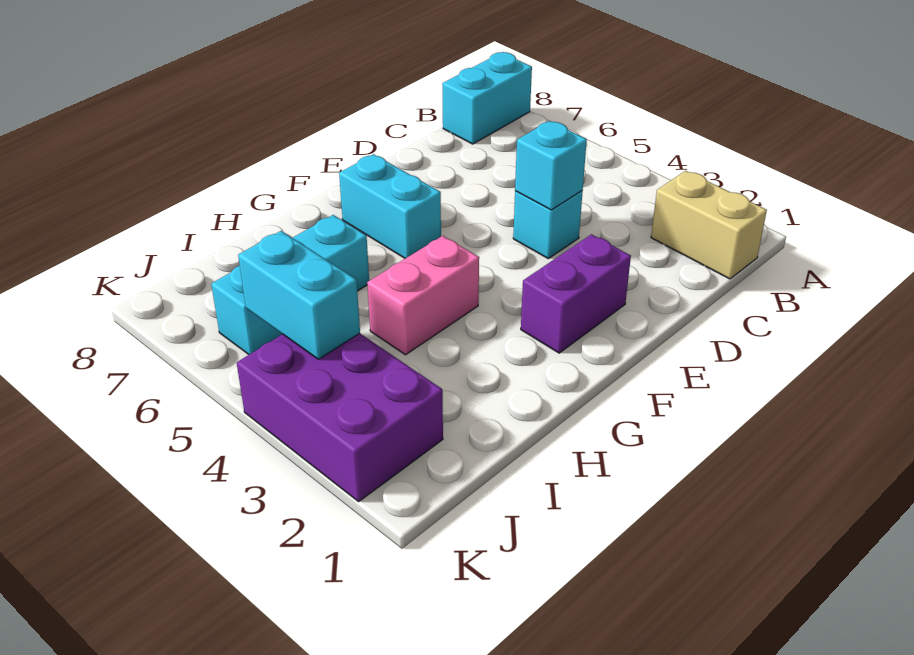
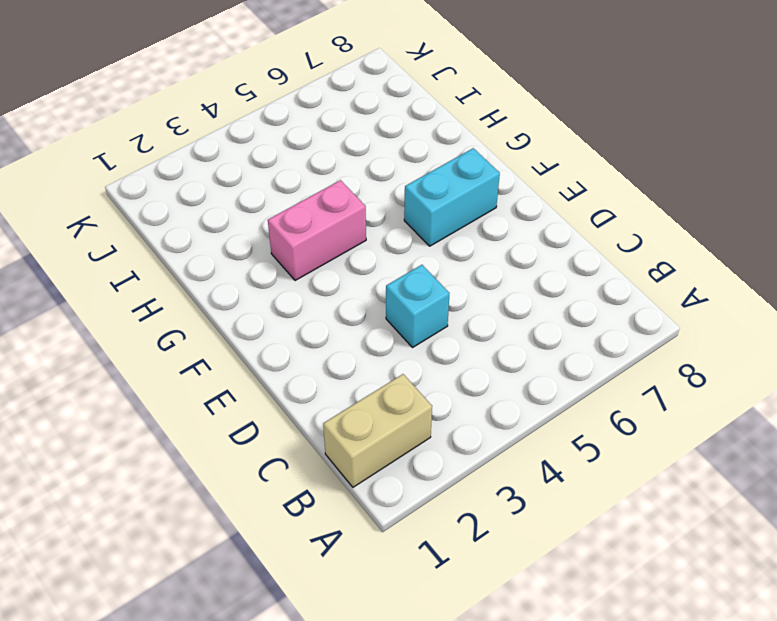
pink 1x2 brick [268,180,366,281] -> pink 1x2 brick turned to [367,236,479,355]
none -> cyan 1x2 brick [442,52,532,144]
none -> purple 1x2 brick [521,234,631,353]

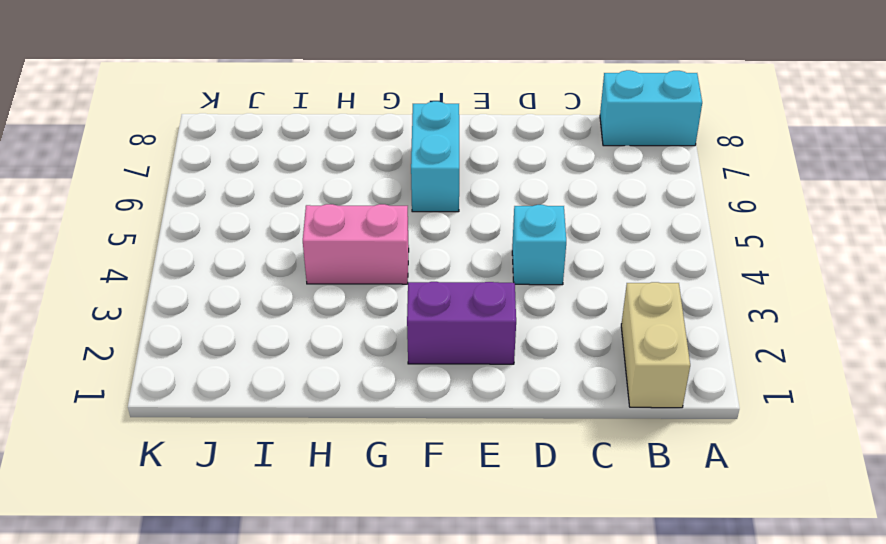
none -> cyan 1x3 brick [211,215,369,354]
none -> purple 2x3 brick [237,333,443,502]

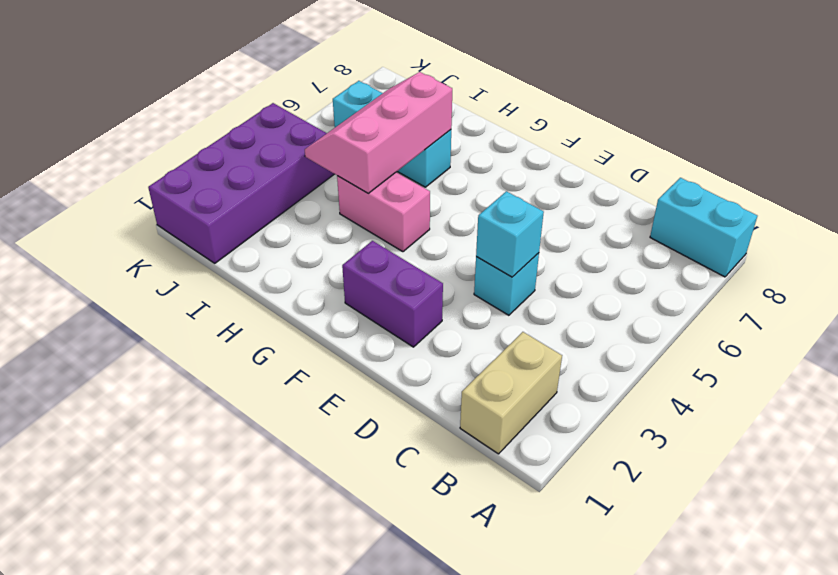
pink 2x3 slope [305,72,452,193] -> none
purple 2x4 brick [148,103,334,263] -> purple 2x3 brick [237,333,443,502]
none -> cyan 1x2 brick [339,154,441,258]
none -> cyan 1x2 brick [238,231,360,359]

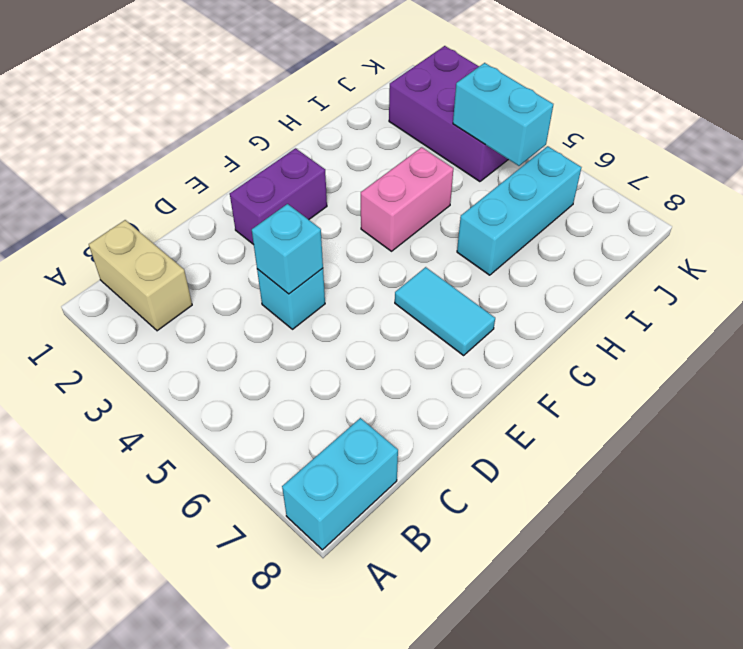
cyan 1x2 tile [395,267,495,355] -> cyan 1x2 brick [339,154,441,258]

